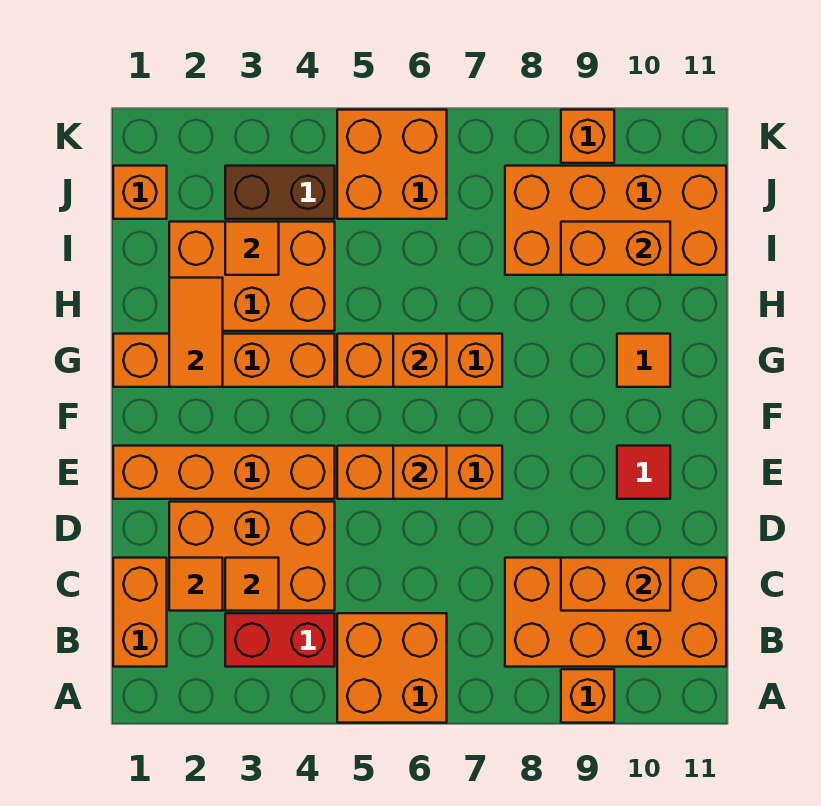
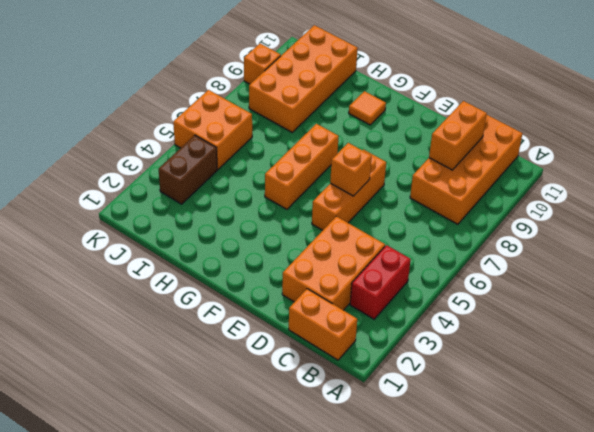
none -> orange 2x2 brick [337,613,447,723]
none -> orange 1x1 brick [561,669,614,723]
none -> orange 1x4 brick [113,446,335,499]

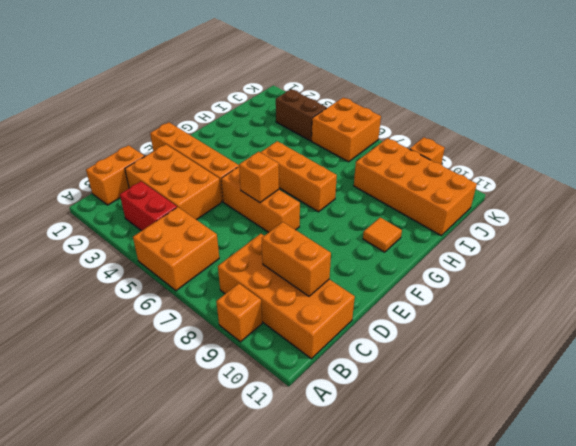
none -> red 1x1 tile [617,446,670,499]
none -> orange 1x4 brick [113,334,335,387]
none -> orange 2x3 brick [169,222,335,331]

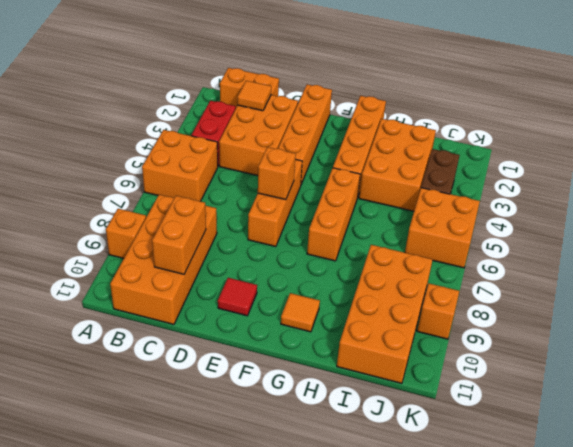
none -> orange 1x1 brick [113,166,167,219]
none -> orange 1x1 tile [225,558,279,611]
none -> orange 1x2 tile [169,278,223,387]

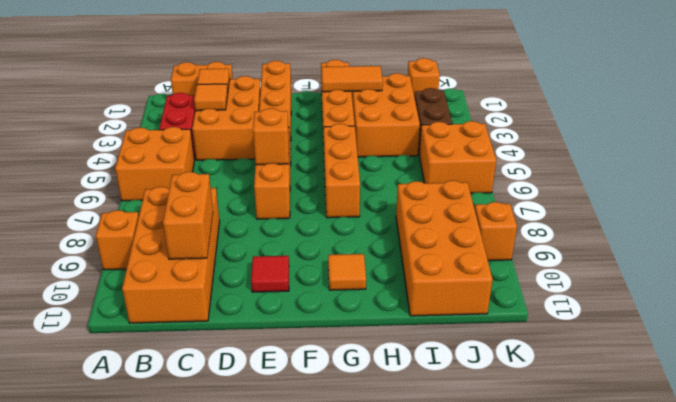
none -> orange 1x1 brick [393,334,447,387]
none -> orange 1x1 tile [225,222,279,275]
none -> orange 1x2 brick [561,222,670,275]

